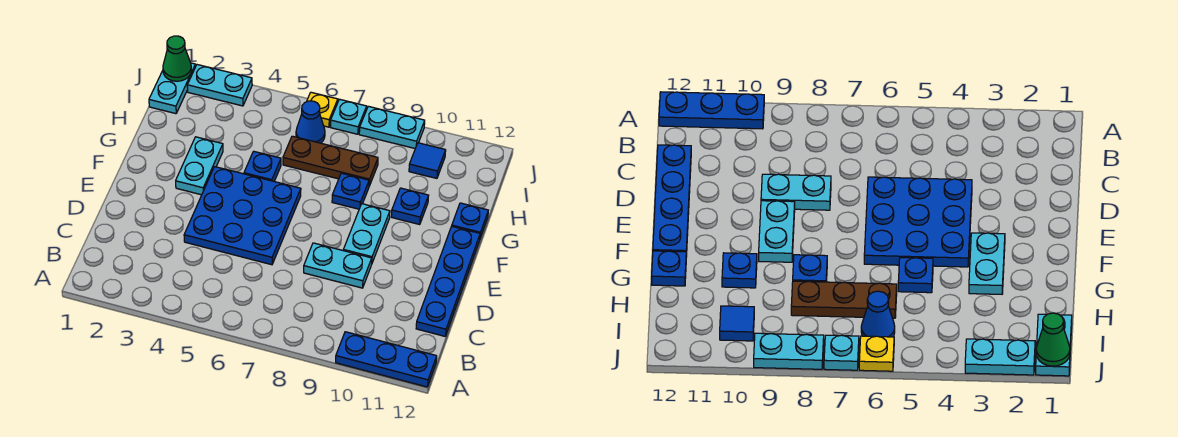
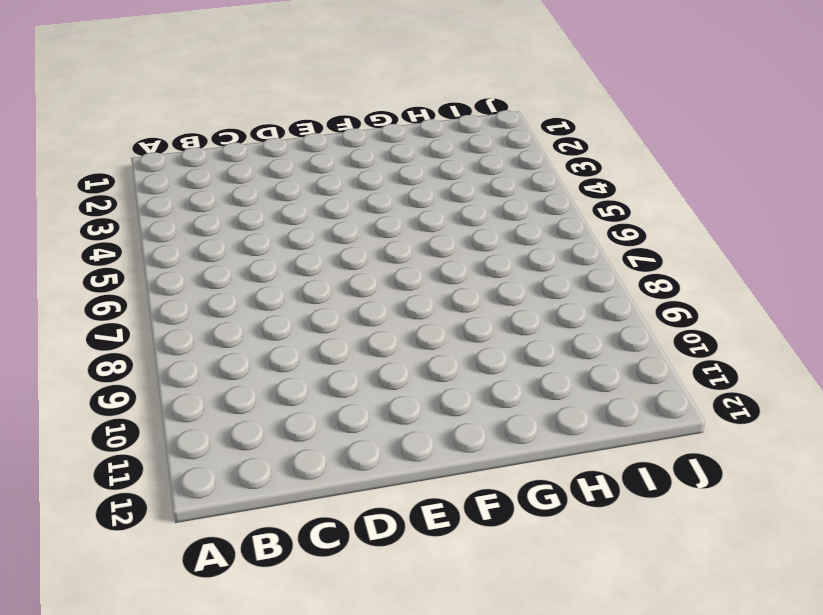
none -> blue 1x3 plate [336,332,437,387]
none -> blue 1x4 plate [416,226,480,336]
none -> blue 3x3 plate [184,167,301,265]

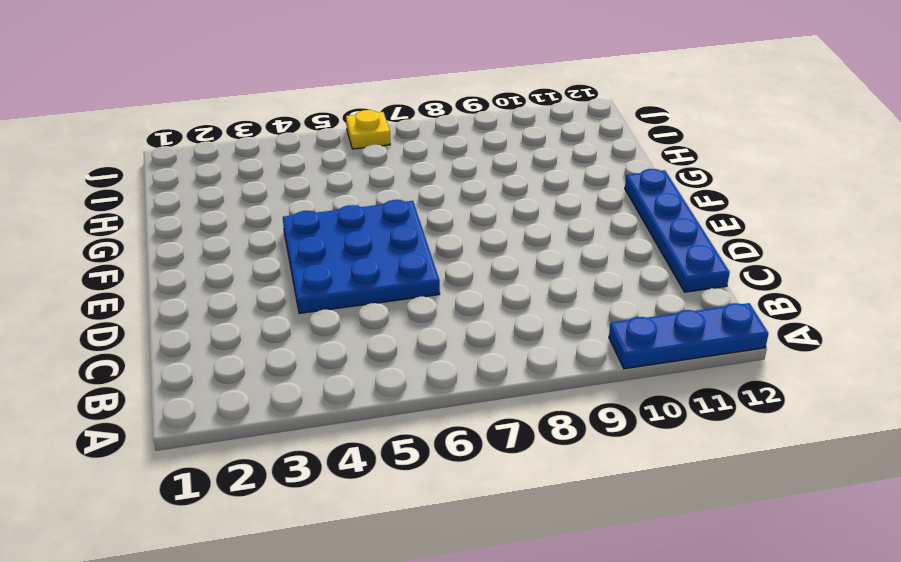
none -> cyan 1x2 plate [304,243,372,288]
none -> cyan 1x2 plate [343,204,390,263]
none -> cyan 1x2 plate [176,137,223,195]

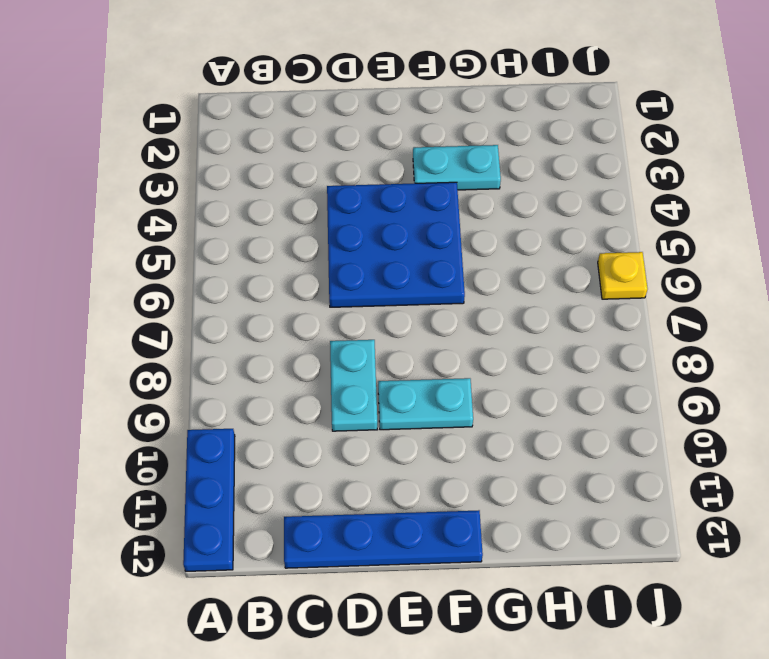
none -> blue 1x1 plate [244,151,281,181]
none -> blue 1x1 plate [332,173,369,209]
none -> blue 1x1 plate [391,188,429,225]

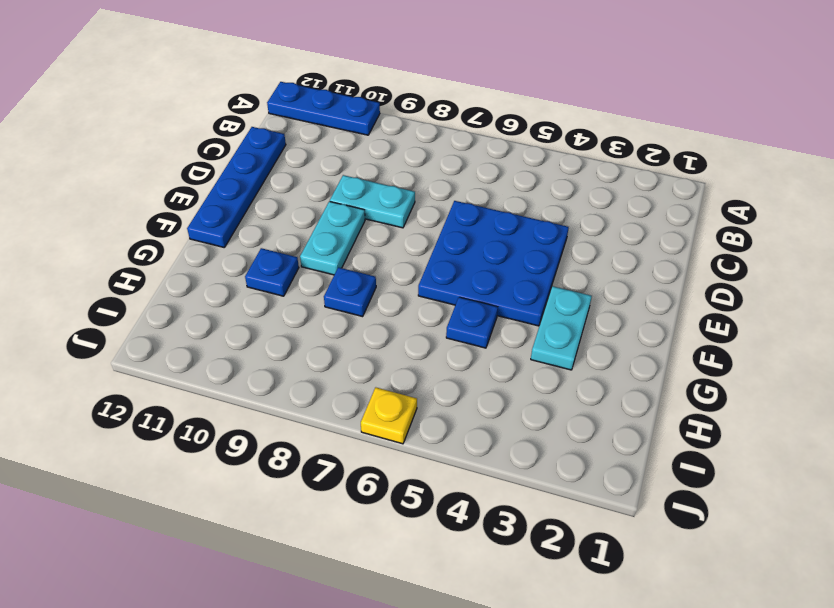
none -> blue 1x1 plate [452,203,488,238]
none -> brown 1x3 plate [283,136,378,186]
none -> cyan 1x2 plate [149,63,196,114]

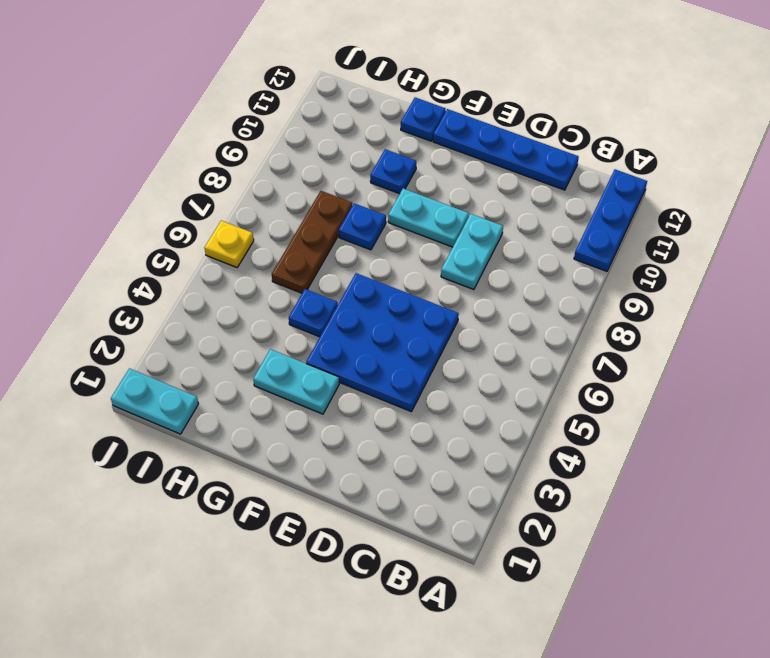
none -> blue 1x1 cone [296,101,325,143]
none -> blue 1x1 tile [409,143,446,178]
none -> cyan 1x2 plate [187,65,252,106]

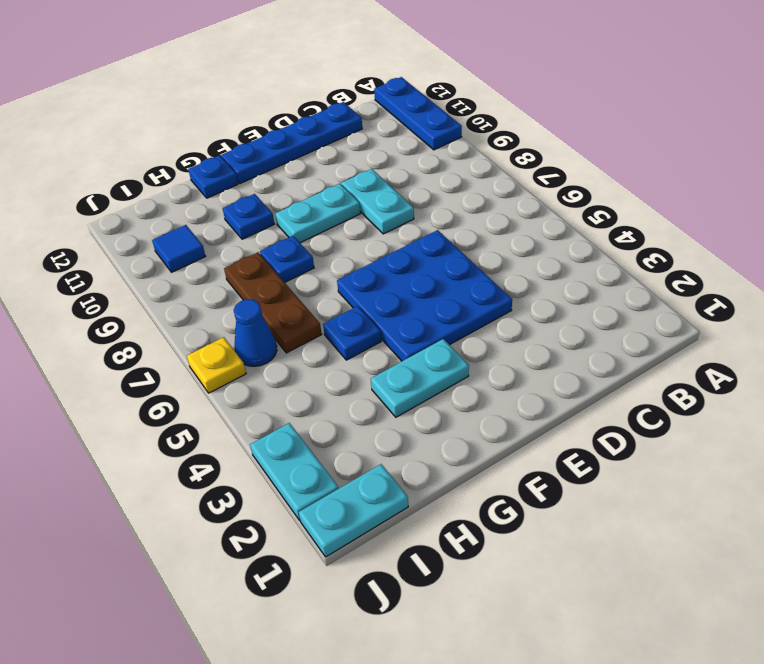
none -> cyan 1x1 plate [331,99,367,134]
none -> cyan 1x2 plate [359,106,425,148]
none -> green 1x1 cone [163,36,192,81]

